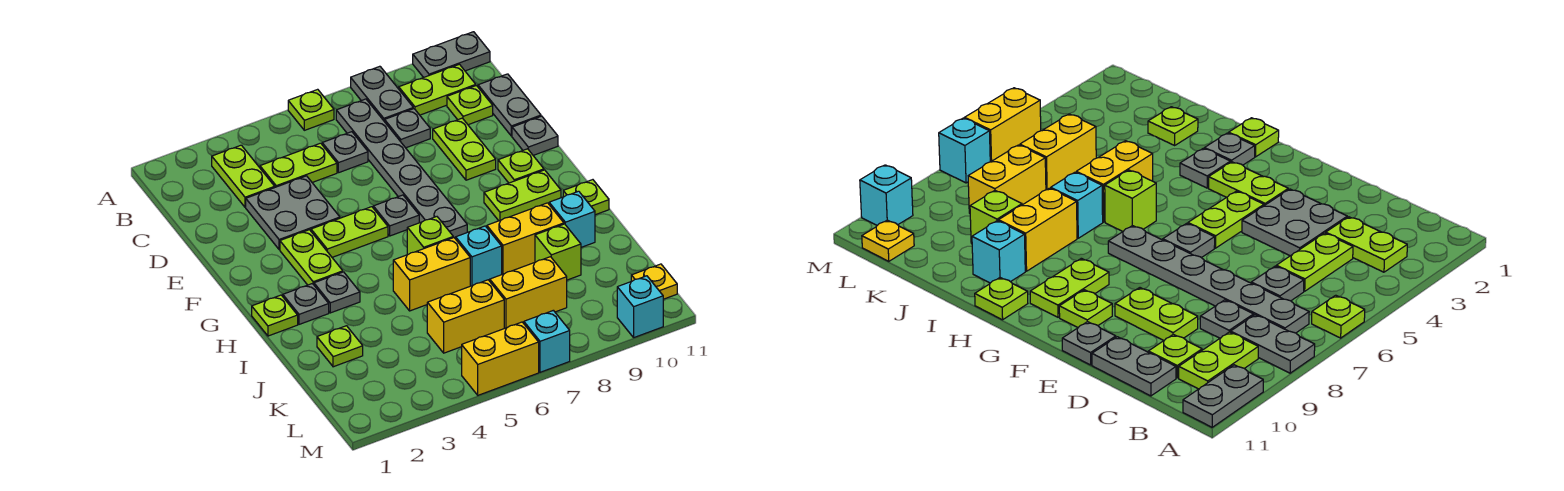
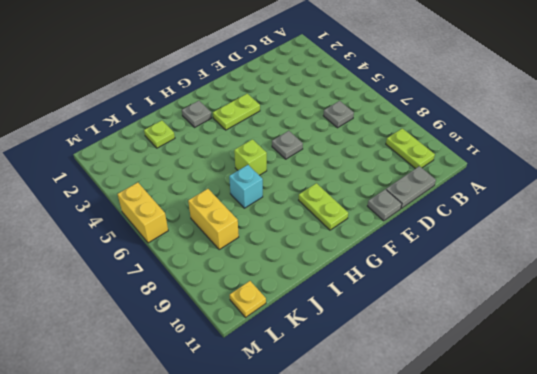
none -> lime 1x1 plate [288,89,334,130]
none -> grey 1x2 plate [351,66,413,122]
none -> grey 1x2 plate [413,32,490,77]
none -> lime 1x2 plate [212,145,275,207]

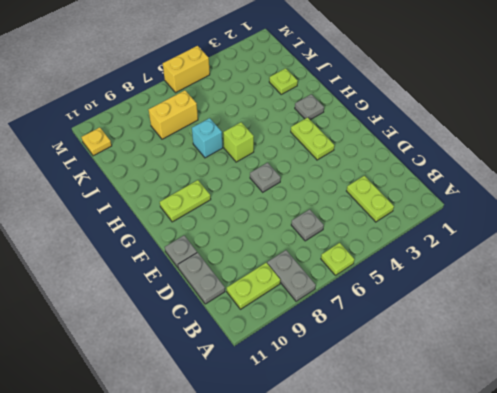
none -> grey 1x2 plate [413,32,490,77]
none -> grey 1x6 plate [336,99,467,239]
none -> lime 1x2 plate [260,143,337,187]
none -> grey 1x1 plate [385,109,430,148]

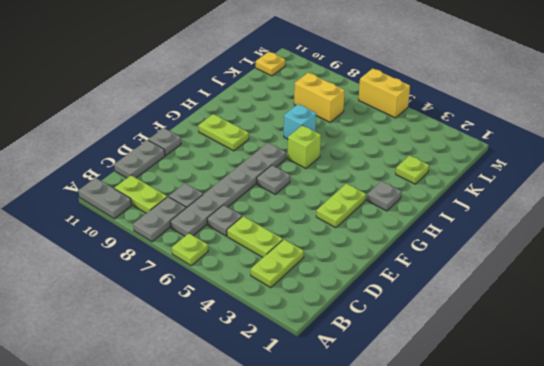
none -> lime 1x1 plate [447,86,493,125]
none -> grey 2x2 plate [246,176,340,250]
none -> lime 1x2 plate [433,118,496,180]
none -> lime 1x2 plate [311,207,388,257]

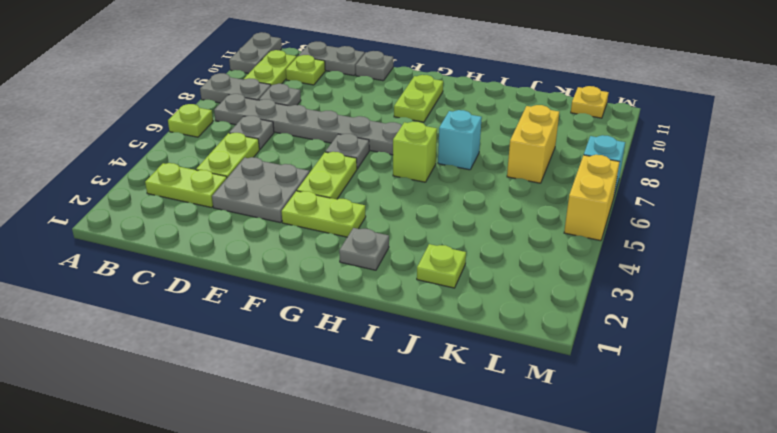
none -> lime 1x2 plate [433,118,496,180]
none -> lime 1x1 plate [498,149,544,183]
none -> lime 1x1 plate [252,295,298,336]
none -> grey 1x1 plate [314,272,360,313]

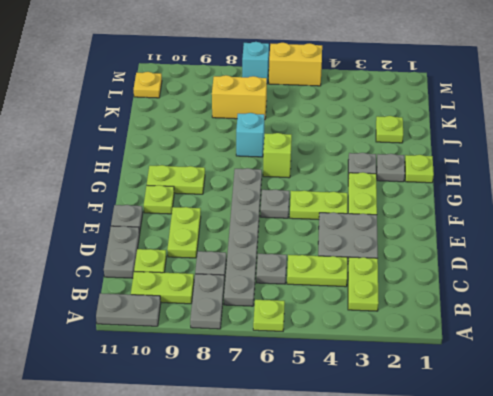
none -> lime 1x1 plate [563,180,609,215]
none -> yellow 1x2 brick [393,238,470,311]
none -> yellow 1x2 brick [487,203,564,274]
none -> cyan 1x1 brick [549,191,595,247]

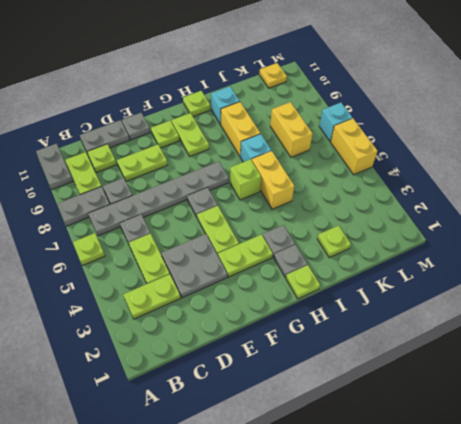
none -> lime 1x1 brick [535,224,581,280]
none -> yellow 1x2 brick [427,280,504,353]
none -> cyan 1x1 brick [617,276,663,337]

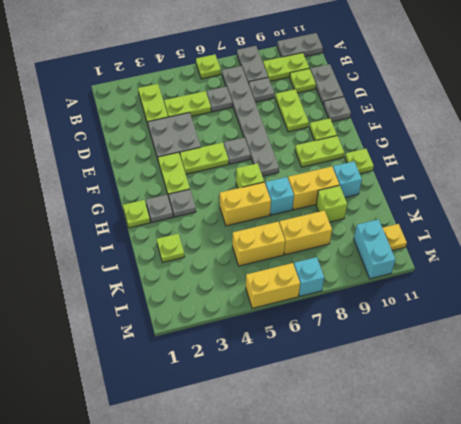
cyan 1x2 brick [354,219,395,279] -> cyan 1x1 brick [617,276,663,337]

